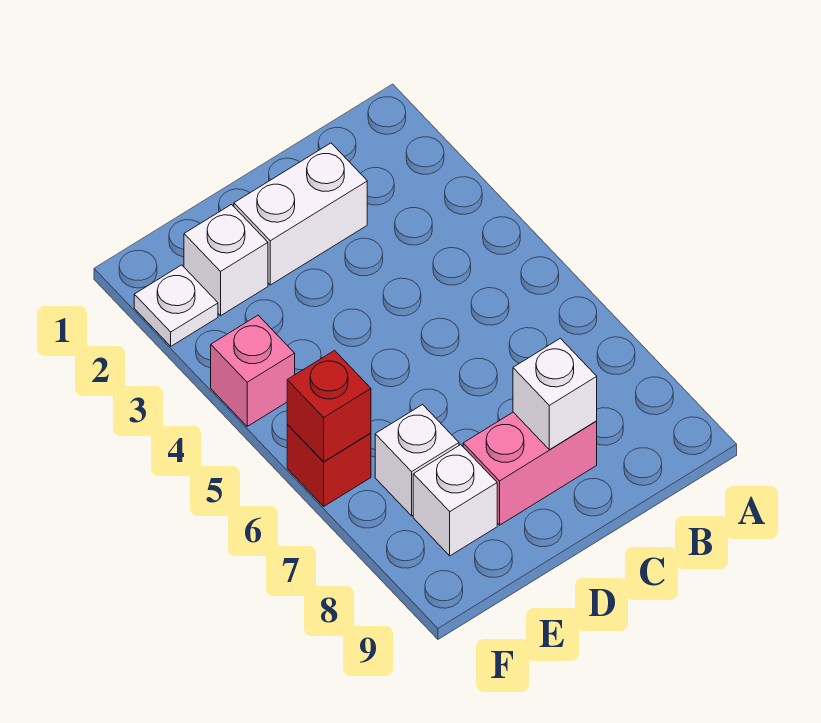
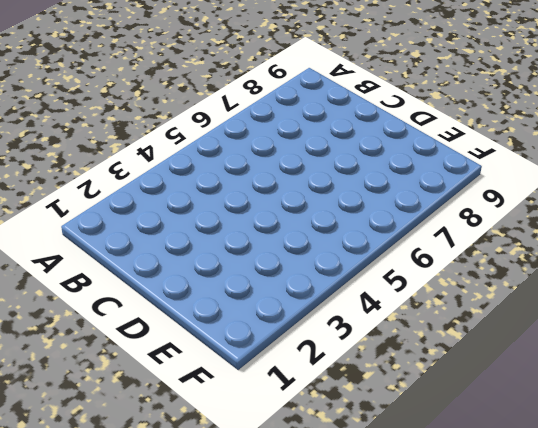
none -> white 1x2 brick [234,143,367,285]
none -> pink 1x2 brick [463,412,597,525]

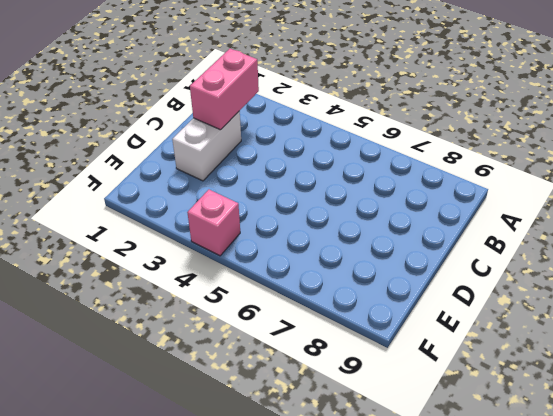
pink 1x2 brick [190,49,259,130] -> pink 1x2 brick moved to [463,412,597,525]
none -> white 1x1 brick [184,205,268,316]
none -> white 1x1 brick [375,405,459,516]

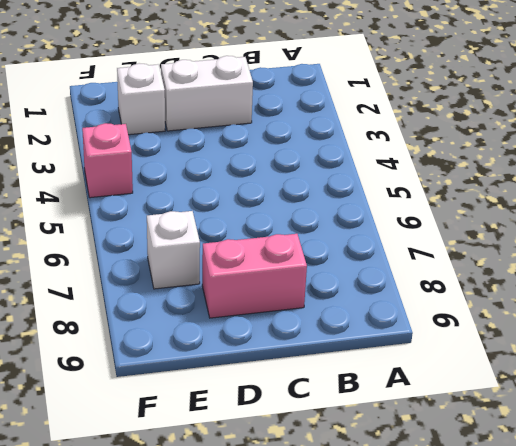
none -> white 1x1 brick [413,445,497,556]
none -> white 1x1 plate [134,265,218,346]

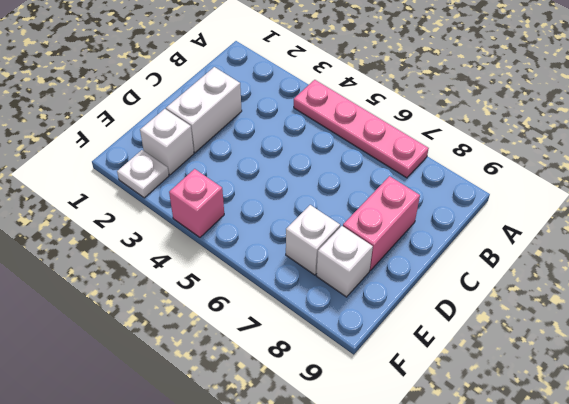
pink 1x4 plate [294,80,429,178] -> none
none -> red 1x1 brick [287,425,371,506]
none -> white 1x1 brick [513,338,597,450]

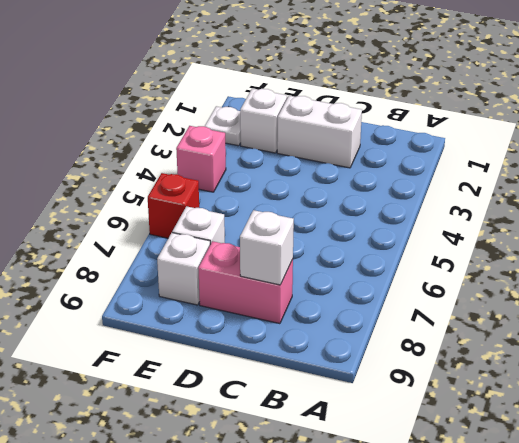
none -> red 1x1 brick [287,351,371,462]

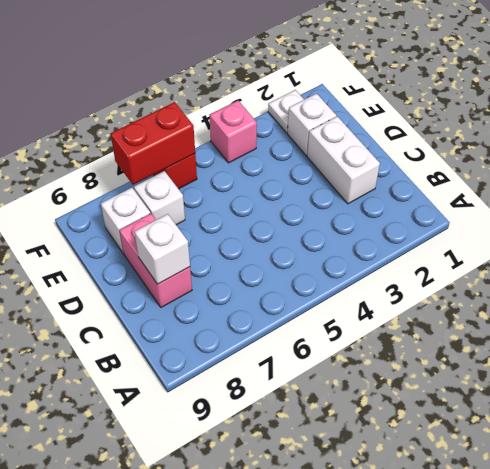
red 1x2 brick [111,102,195,185] -> red 1x1 brick [287,351,371,462]

